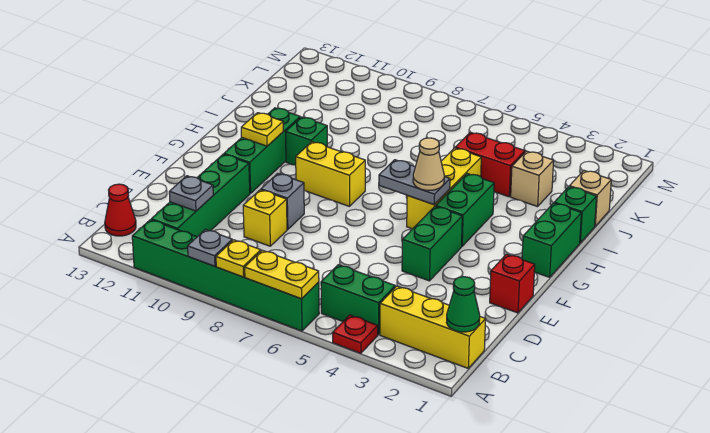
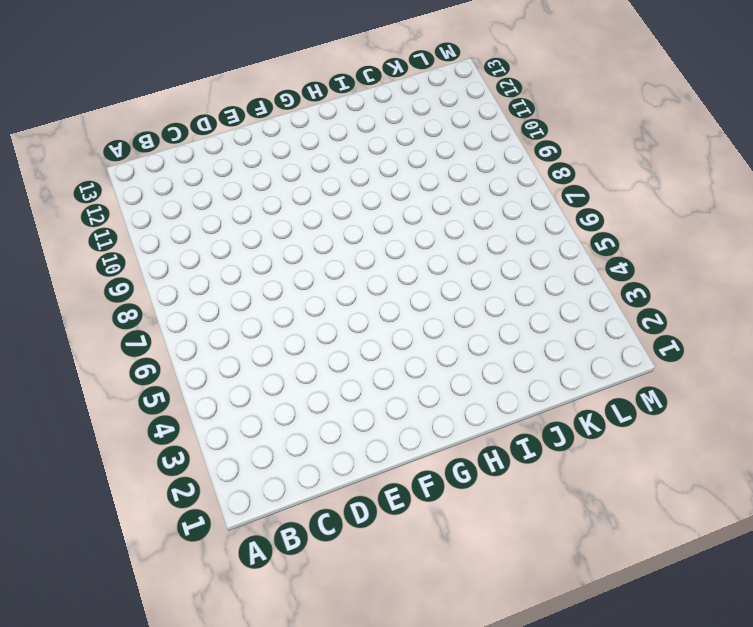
none -> red 1x1 plate [333,315,378,353]
none -> green 1x6 brick [132,220,319,331]
none -> yellow 1x3 brick [380,286,486,368]

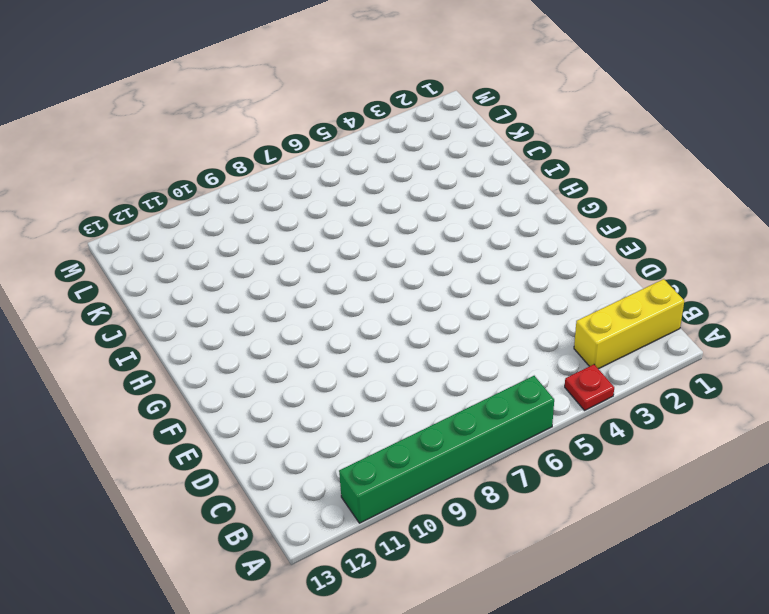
none -> green 1x2 brick [321,265,395,335]
none -> green 1x4 brick [151,154,250,237]
none -> red 1x1 cone [105,184,136,236]

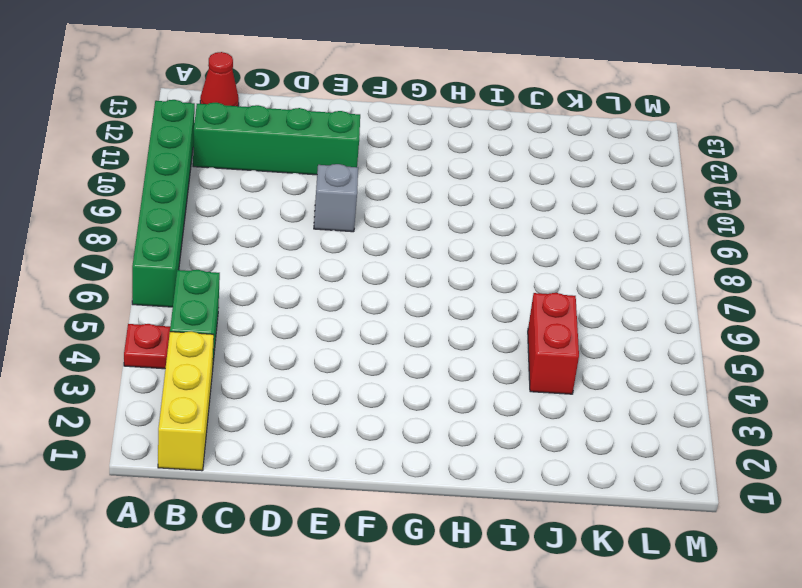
none -> yellow 1x1 brick [243,190,287,246]
none -> red 1x1 brick [490,254,535,313]
none -> green 1x2 brick [402,206,462,281]

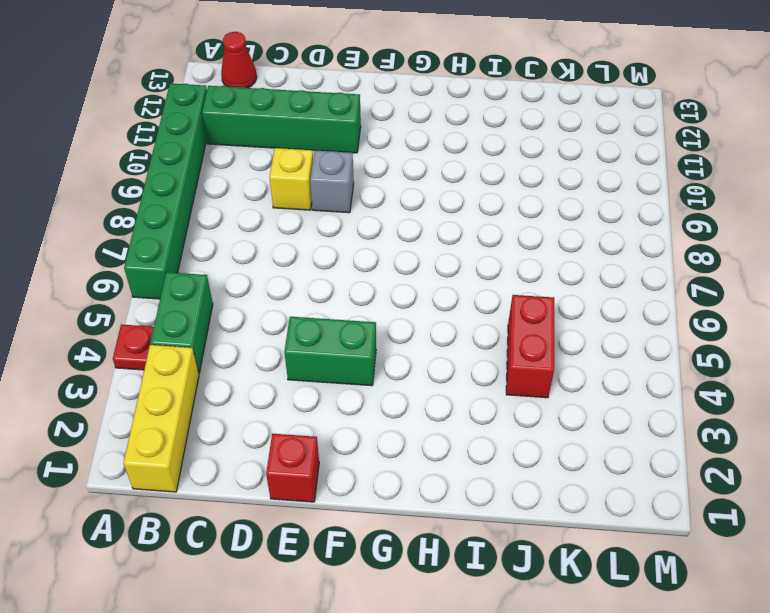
none -> green 1x3 brick [224,108,300,193]
none -> green 1x2 brick [522,203,581,277]
none -> green 1x2 brick [436,174,494,246]

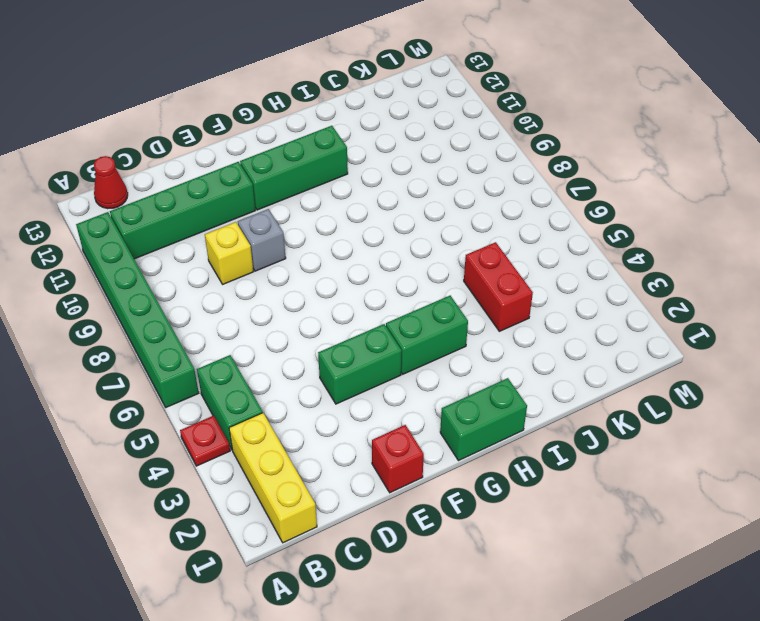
none -> yellow 1x3 brick [407,148,481,229]
none -> yellow 1x2 brick [296,142,365,206]
none -> green 1x1 brick [286,117,327,165]

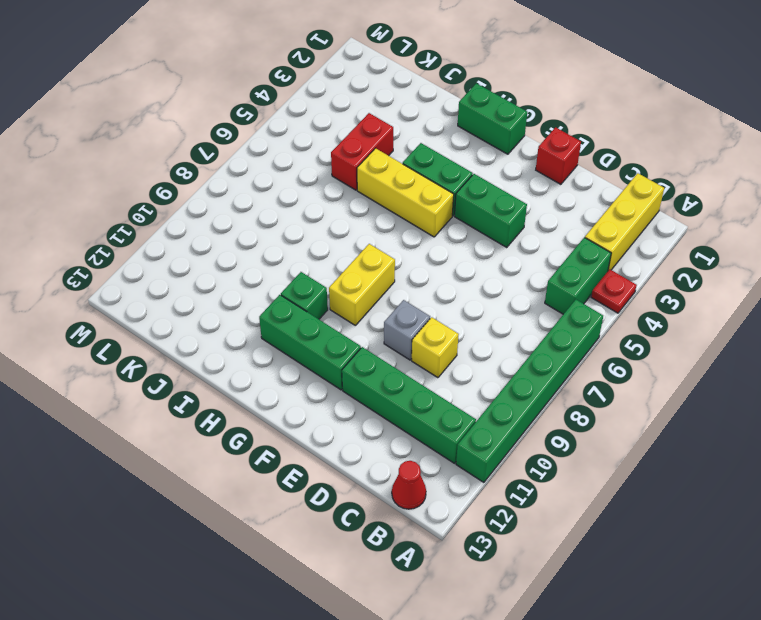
none -> green 1x1 brick [554,187,597,243]
none -> tan 1x1 brick [569,171,611,226]
none -> tan 1x1 brick [511,151,554,207]

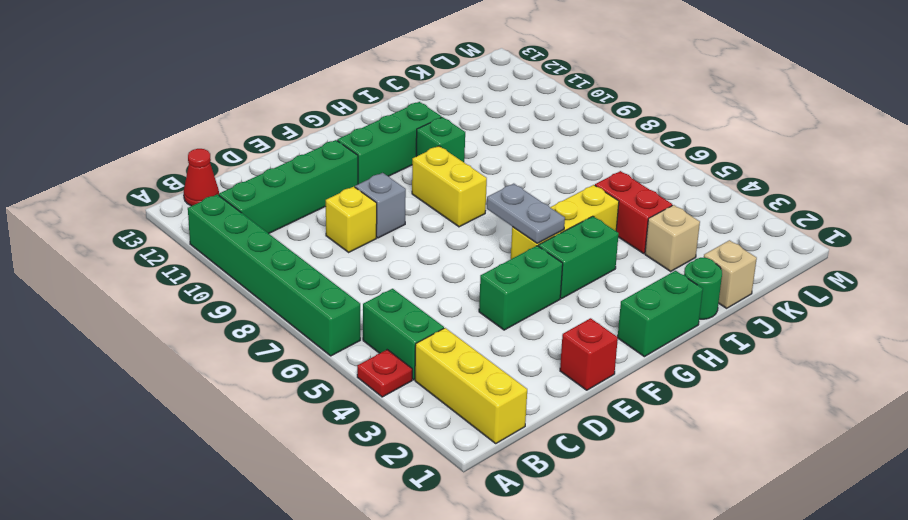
green 1x1 round brick [684,258,722,319] -> green 1x1 brick [554,187,597,243]
none -> yellow 1x2 plate [245,250,319,299]
none -> yellow 1x1 plate [216,240,261,277]
none -> grey 1x1 plate [188,229,232,266]

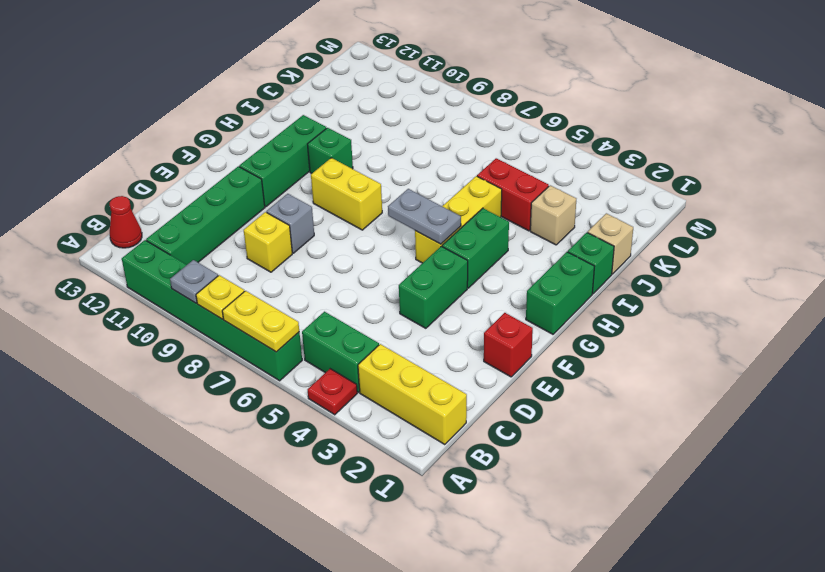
none -> green 1x1 cone [447,277,480,332]
none -> grey 1x1 plate [169,176,213,211]
none -> yellow 1x1 plate [241,113,283,146]

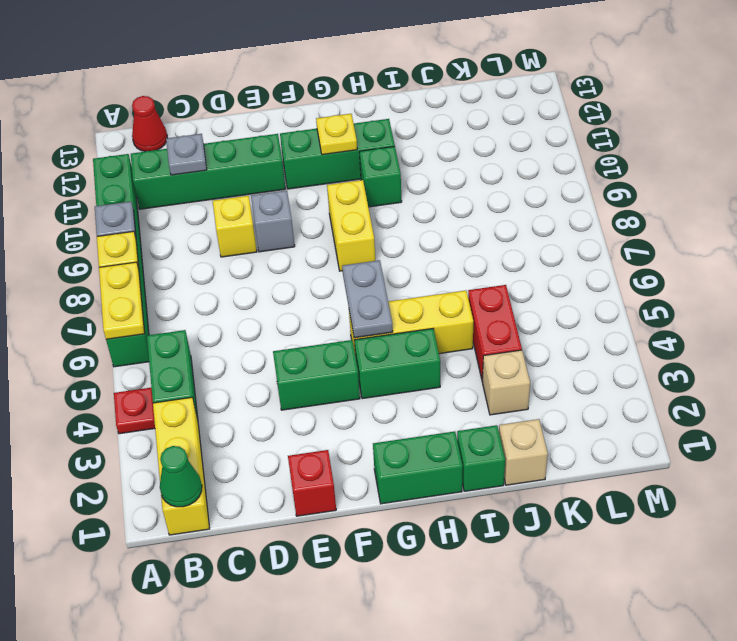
none -> tan 1x1 cone [413,138,444,190]

